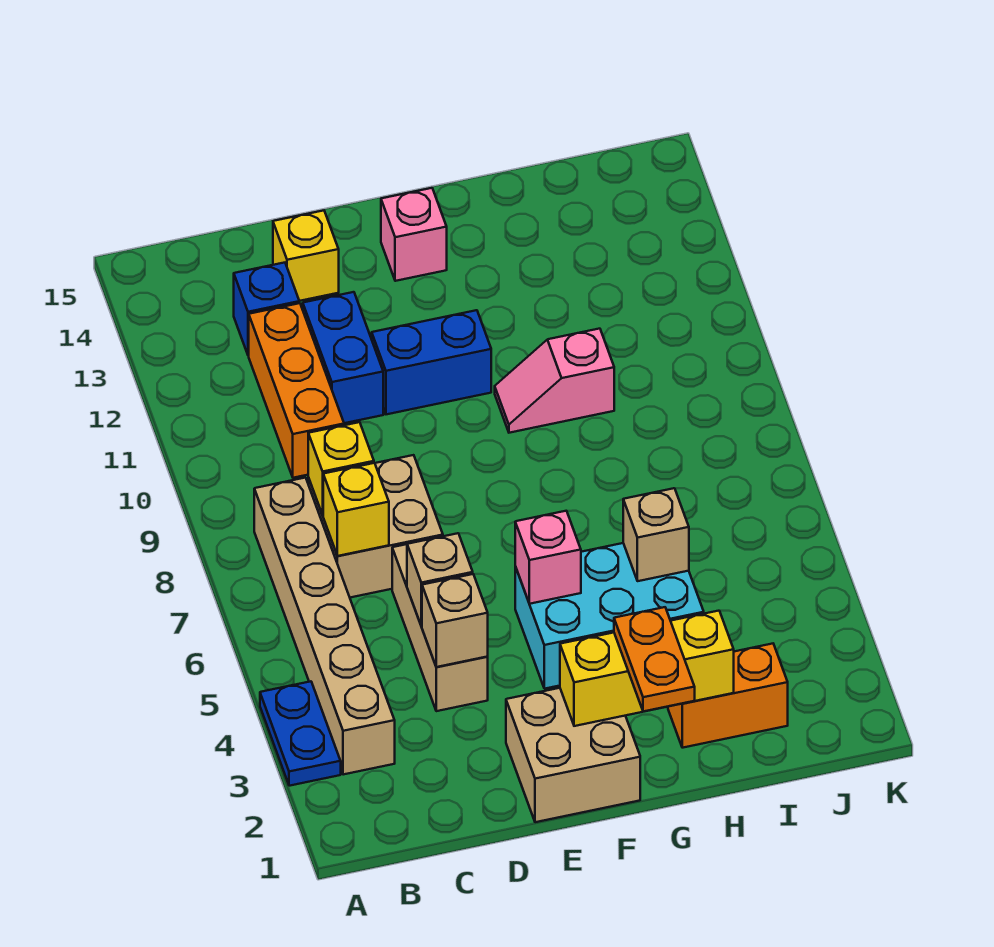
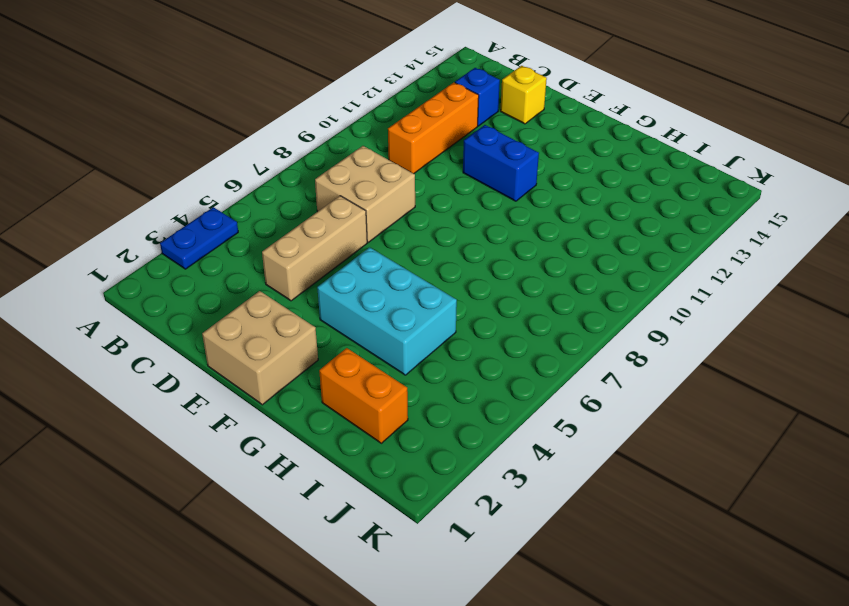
none -> tan 1x6 brick [254,478,395,775]
none -> blue 1x2 brick [303,292,383,423]
none -> pink 1x1 brick [381,188,447,281]

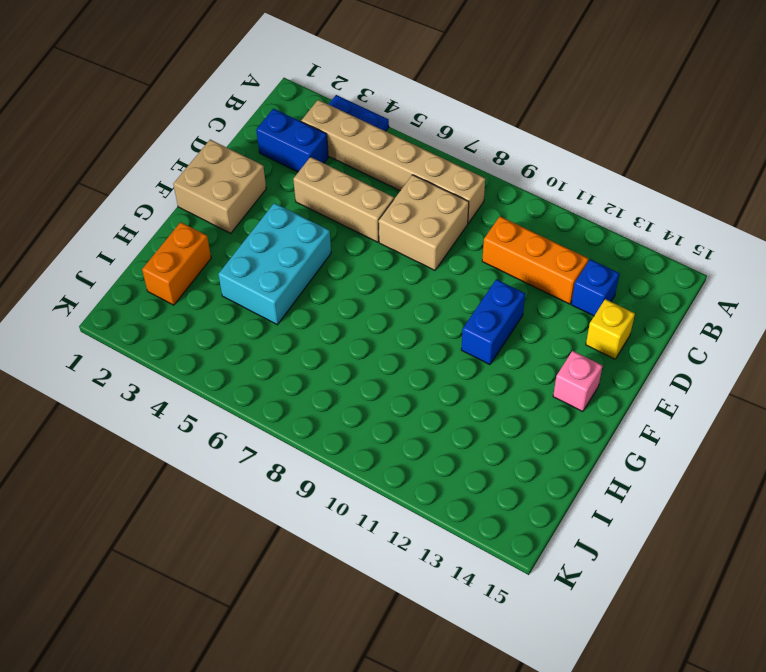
blue 1x2 brick [256,109,328,172] -> blue 1x2 brick moved to [303,292,383,423]
none -> pink 1x2 slope [495,329,614,433]
none -> yellow 1x1 brick [323,463,389,556]
none -> yellow 1x1 brick [308,422,374,515]

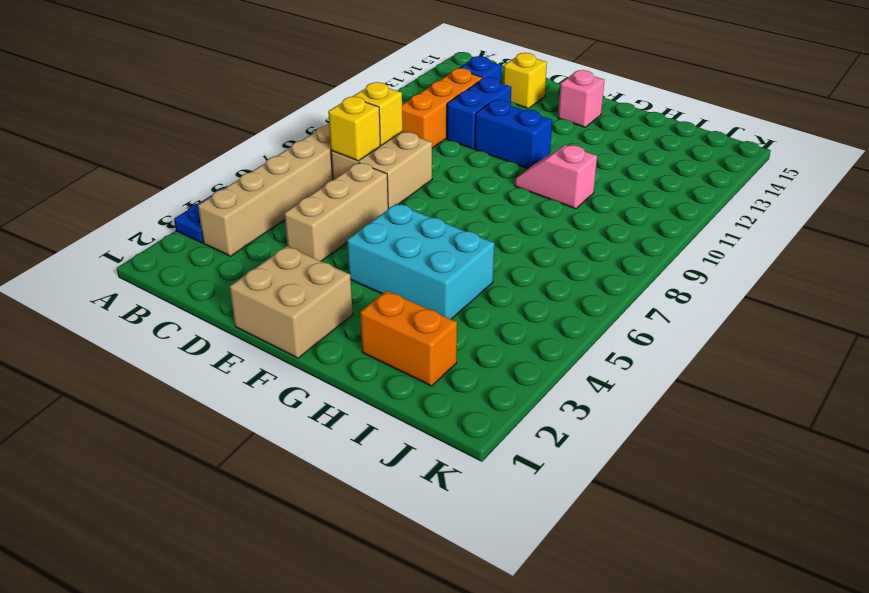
none -> tan 1x1 brick [422,574,488,667]
none -> tan 1x1 brick [407,533,473,626]
none -> yellow 1x3 brick [560,611,734,726]

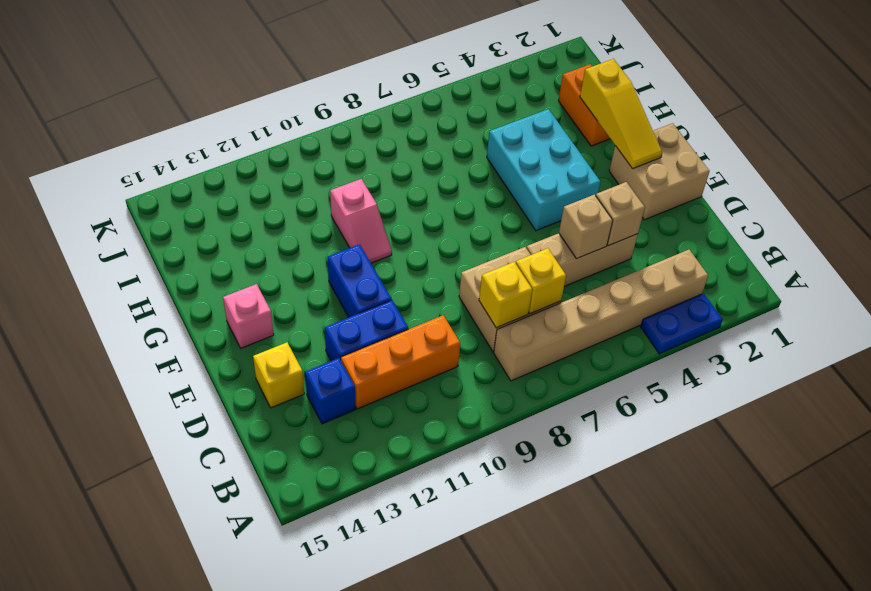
yellow 1x3 slope [580,59,662,169] -> yellow 1x3 brick [560,611,734,726]
none -> pink 1x1 brick [515,511,581,604]
none -> tan 1x1 brick [623,488,689,581]
none -> orange 1x2 plate [614,607,695,712]

